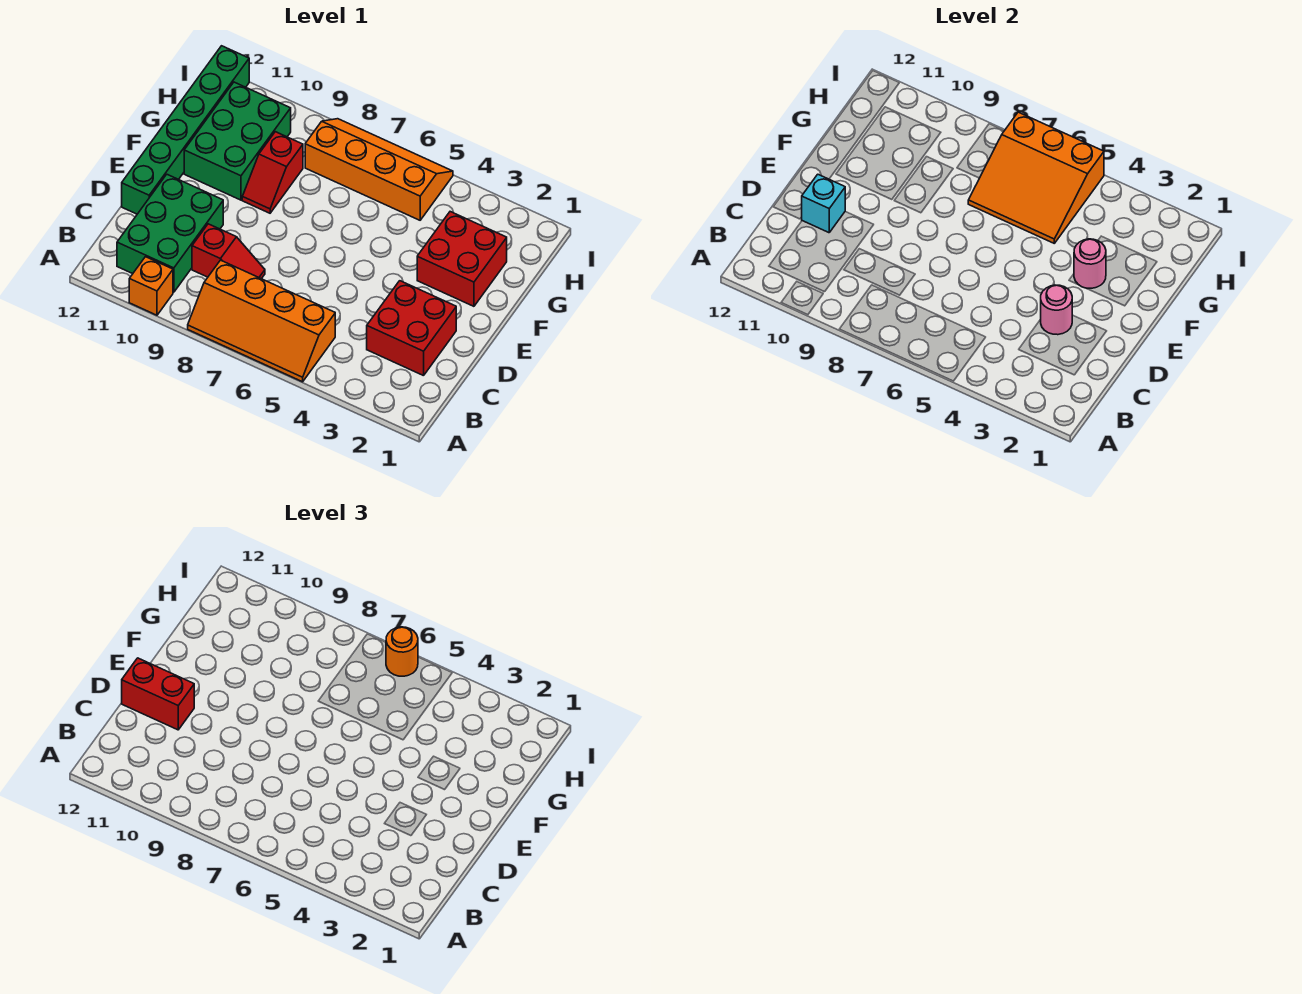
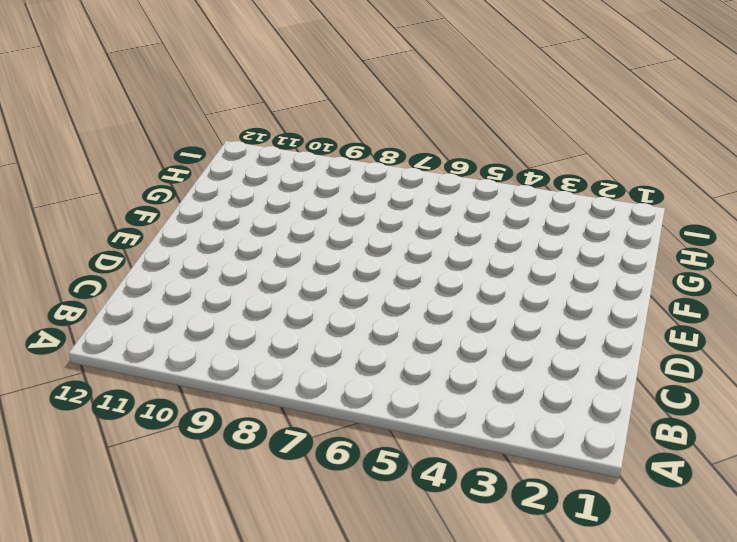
none -> orange 2x4 slope [188,260,335,382]
none -> orange 1x1 brick [129,257,173,315]
none -> green 2x3 brick [117,174,223,292]

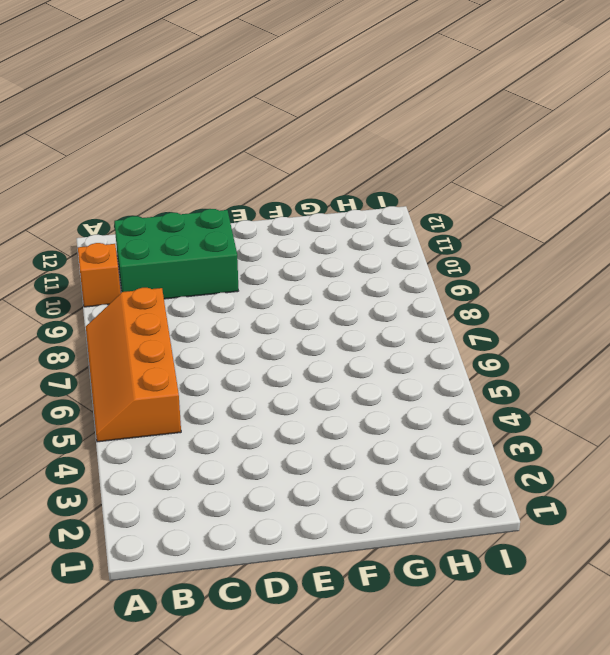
none -> red 2x2 brick [367,281,456,376]
none -> red 1x2 slope [192,224,265,279]
none -> green 1x6 brick [122,46,249,214]

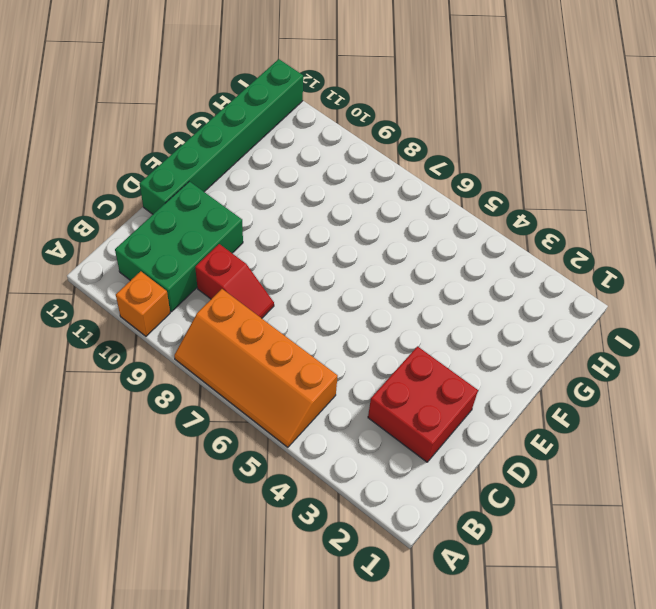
none -> red 2x2 brick [417,212,507,306]
none -> red 1x2 slope [242,132,303,213]
none -> green 2x3 brick [184,82,291,200]

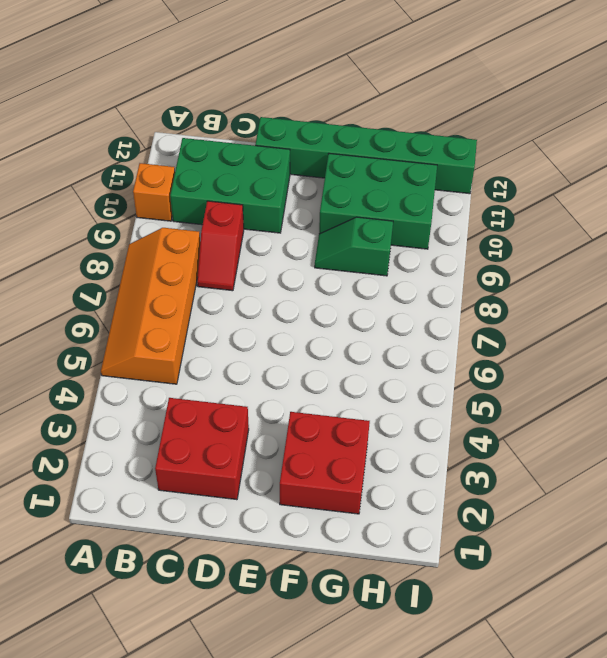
green 1x2 slope [315,217,393,276] -> red 1x2 slope [242,132,303,213]
none -> orange 2x4 slope [305,119,453,220]
none -> pink 1x1 round brick [1041,285,1072,335]
none -> cyan 1x1 brick [802,174,845,233]

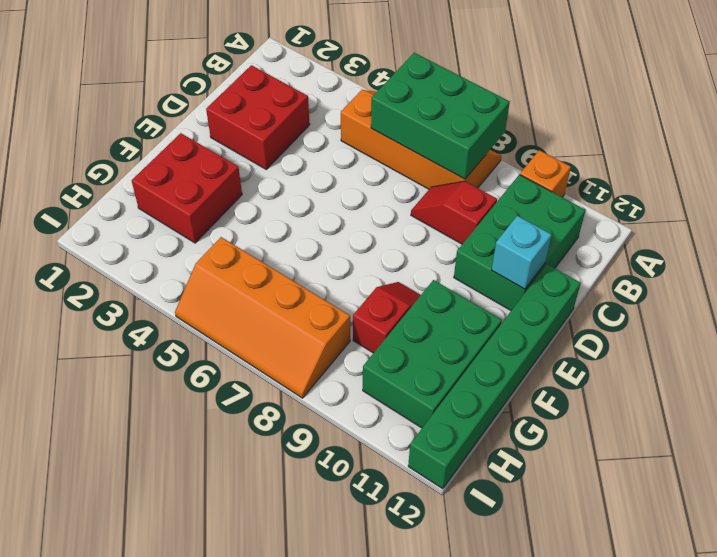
green 2x3 brick [371,53,510,179] -> none
none -> pink 1x1 round brick [1041,285,1072,335]
none -> pink 1x1 round brick [1074,239,1106,288]
none -> orange 3x3 slope [968,112,1104,243]

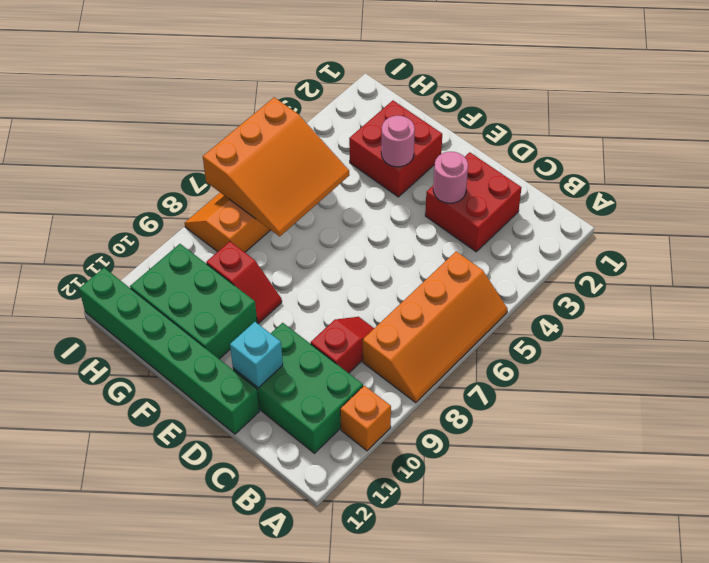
none -> red 1x2 brick [122,658,194,730]
none -> orange 1x1 round brick [386,627,418,676]

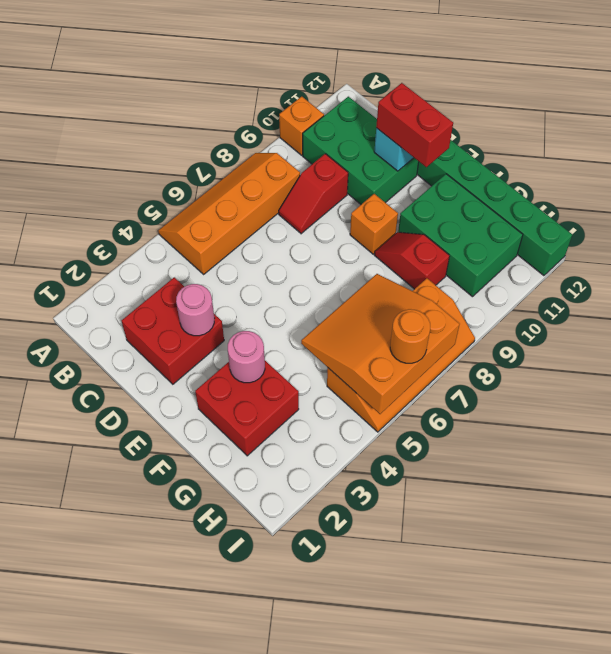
red 1x2 brick [376,83,453,167] -> red 1x2 brick turned to [122,658,194,730]
orange 1x1 brick [350,194,398,254] -> none

